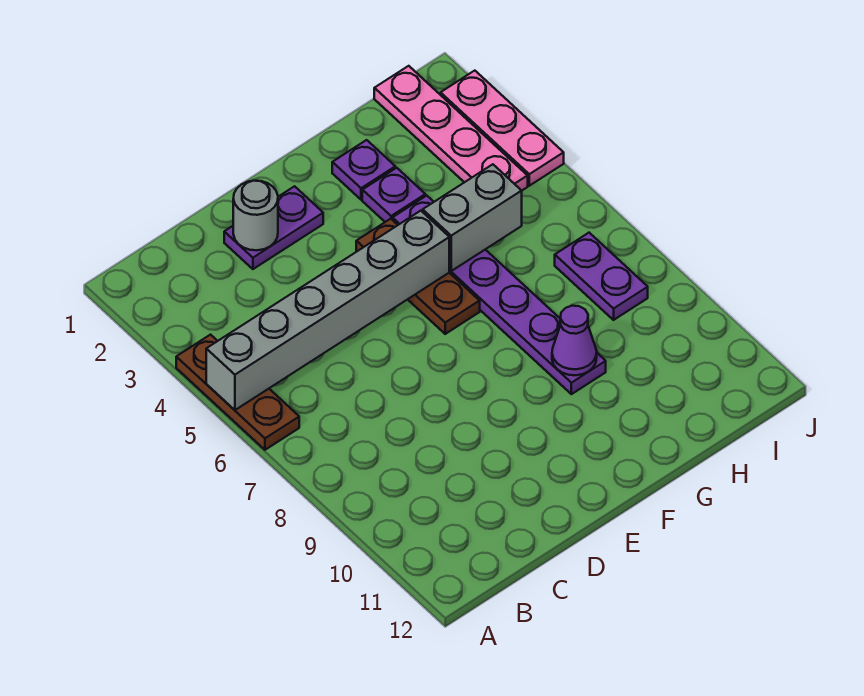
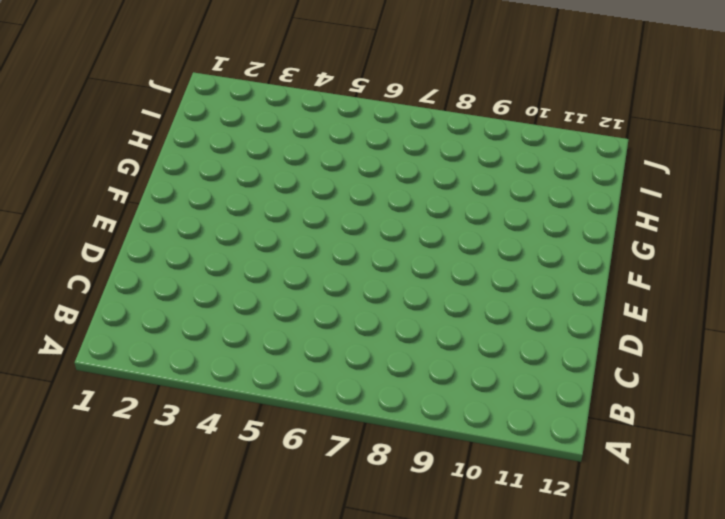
none -> brown 1x3 plate [176,335,299,450]
none -> purple 1x2 plate [224,186,323,269]
none -> brown 1x3 plate [356,219,480,334]

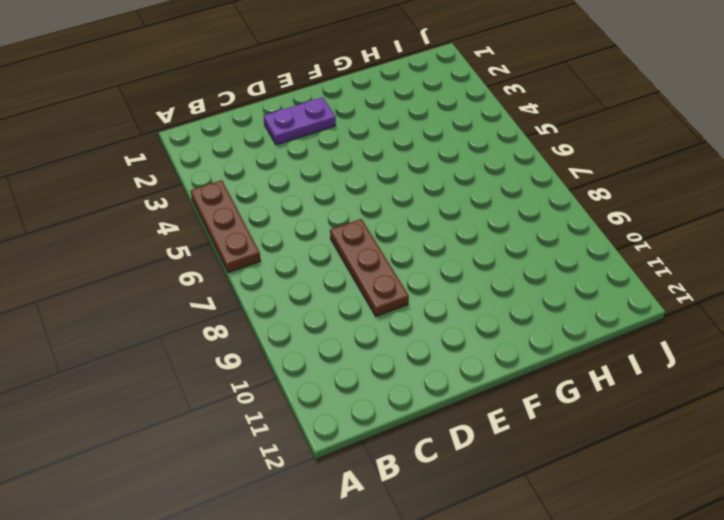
brown 1x3 plate [330,219,409,317] -> brown 1x3 plate moved to [356,219,480,334]
none -> purple 1x1 plate [332,140,395,200]
none -> purple 1x1 plate [362,168,425,222]
none -> purple 1x6 plate [393,196,606,394]

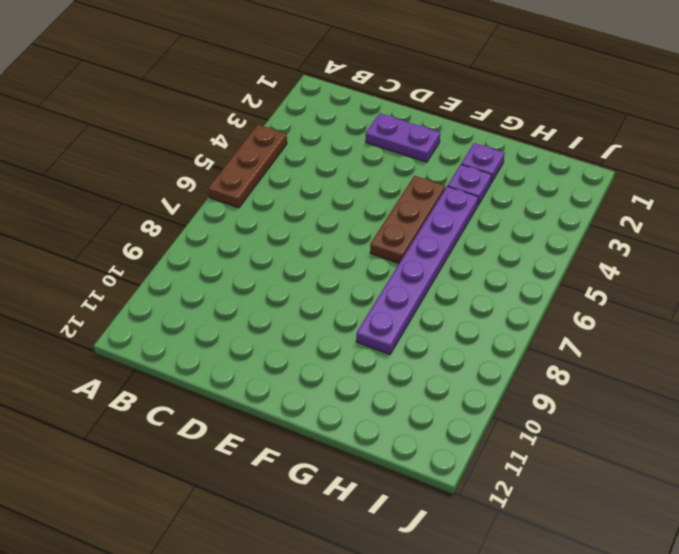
none -> pink 1x4 plate [374,66,528,191]
none -> purple 1x2 plate [555,233,648,320]
none -> pink 1x3 plate [441,71,564,186]

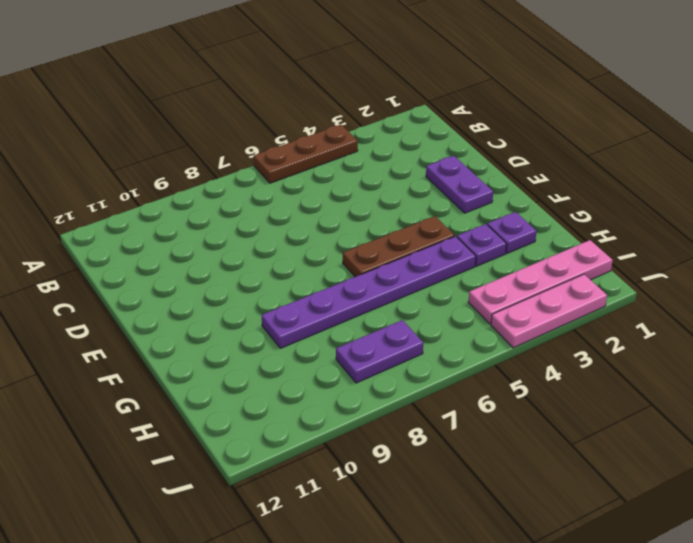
none -> grey 1x6 brick [206,211,449,410]
none -> grey 1x1 round brick [233,181,278,250]
none -> grey 1x2 brick [423,164,522,271]

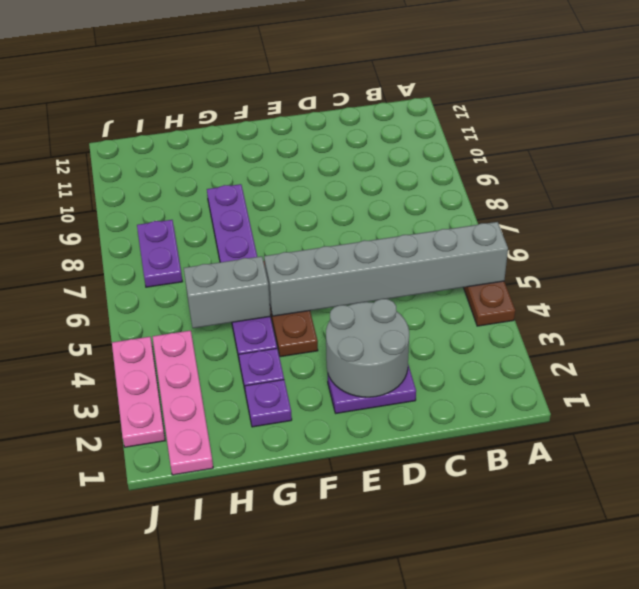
grey 2x2 round brick [326,299,409,397] -> grey 1x1 round brick [233,181,278,250]
none -> purple 1x1 cone [552,306,597,375]

